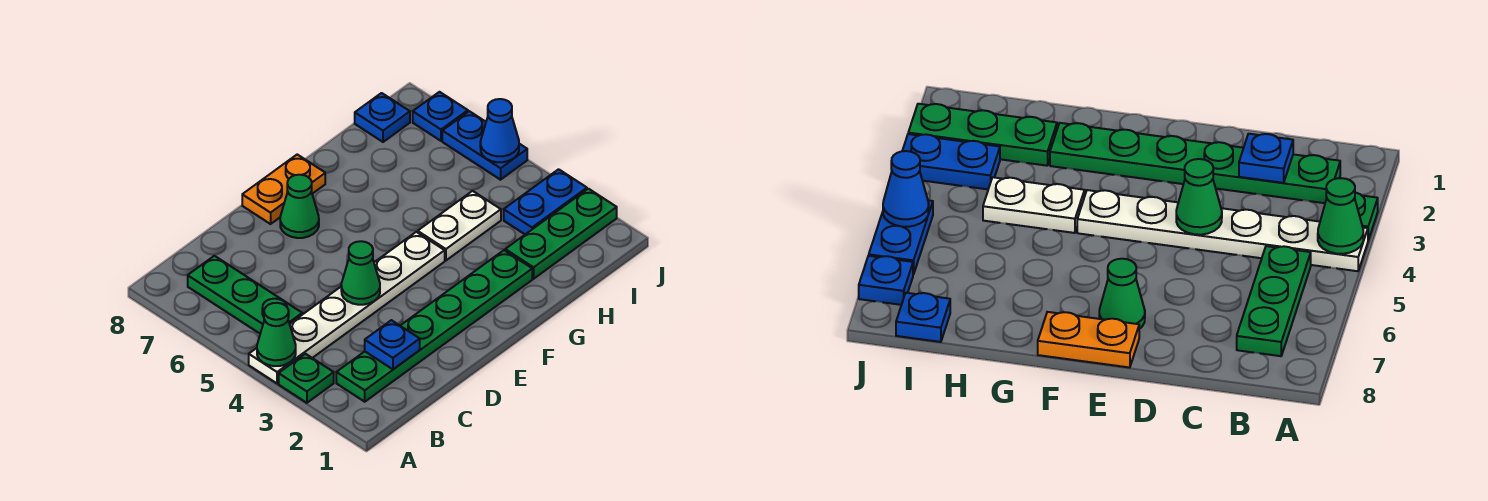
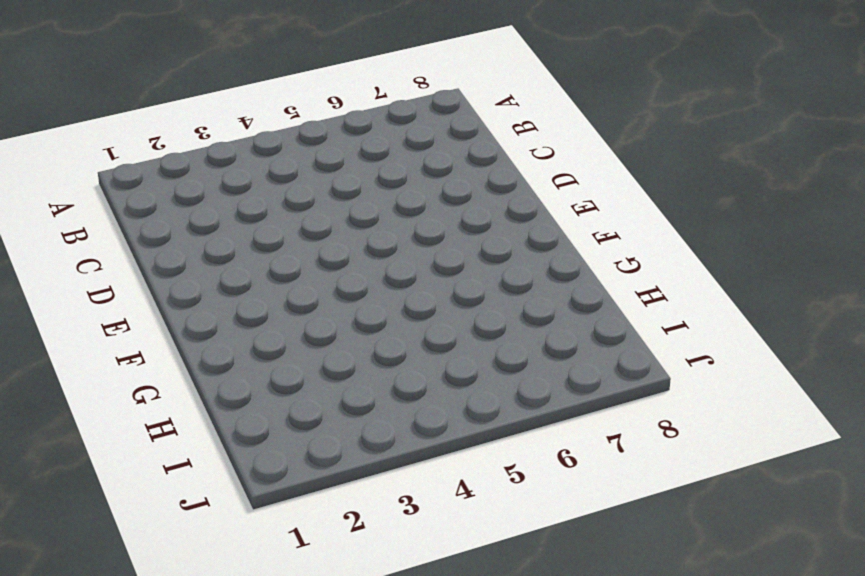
none -> green 1x1 plate [279,354,334,403]
none -> white 1x6 plate [249,232,445,383]
none -> green 1x6 plate [336,250,532,402]

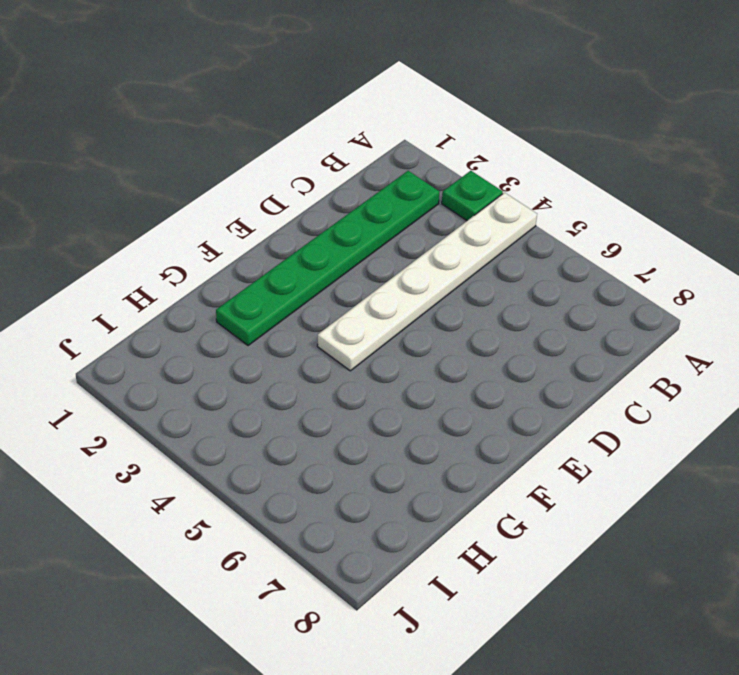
none -> green 1x3 plate [188,256,302,333]
none -> green 1x1 cone [280,175,319,238]
none -> orange 1x2 plate [242,155,325,224]

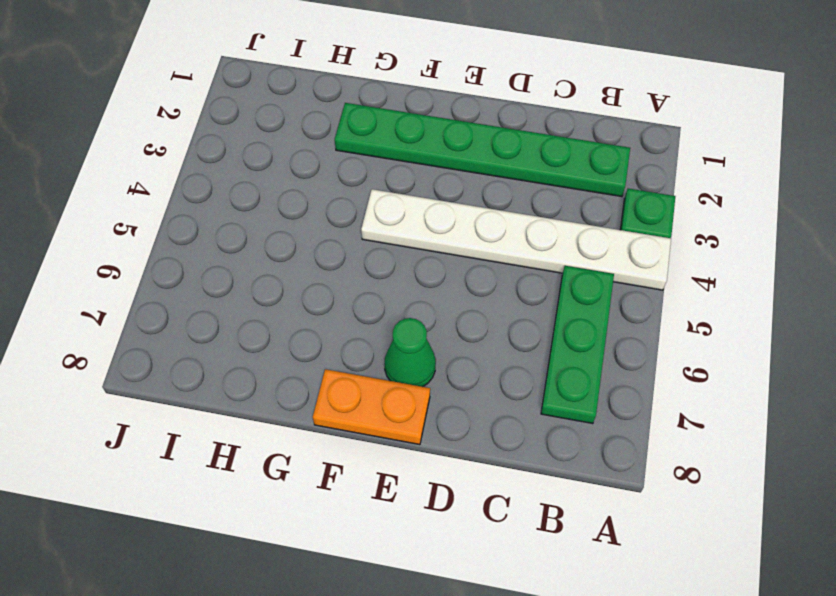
none -> white 1x2 plate [418,191,501,260]
none -> green 1x3 plate [505,189,617,279]
none -> blue 1x2 plate [504,169,587,234]

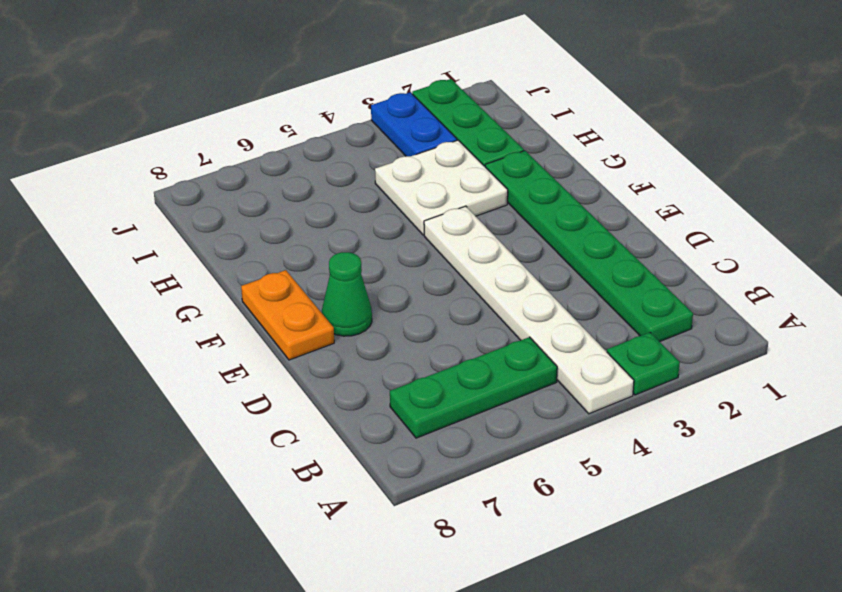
white 2x2 plate [375,140,508,235] -> white 1x2 plate [418,191,501,260]
none -> blue 1x1 plate [355,93,410,142]
none -> blue 1x2 plate [442,111,527,180]
none -> blue 1x1 plate [413,92,468,141]

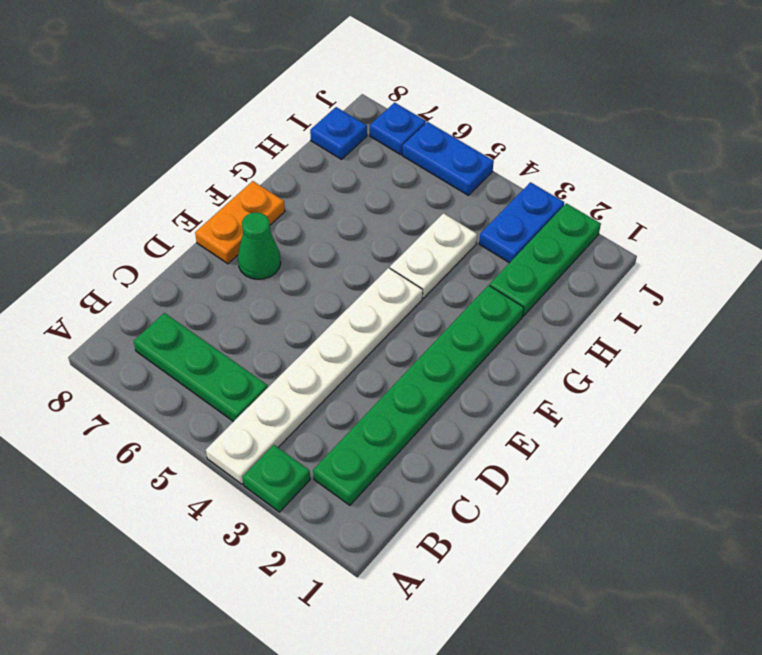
none -> green 1x1 cone [257,303,296,366]
none -> blue 1x1 plate [365,320,420,369]
none -> green 1x1 cone [341,241,380,305]

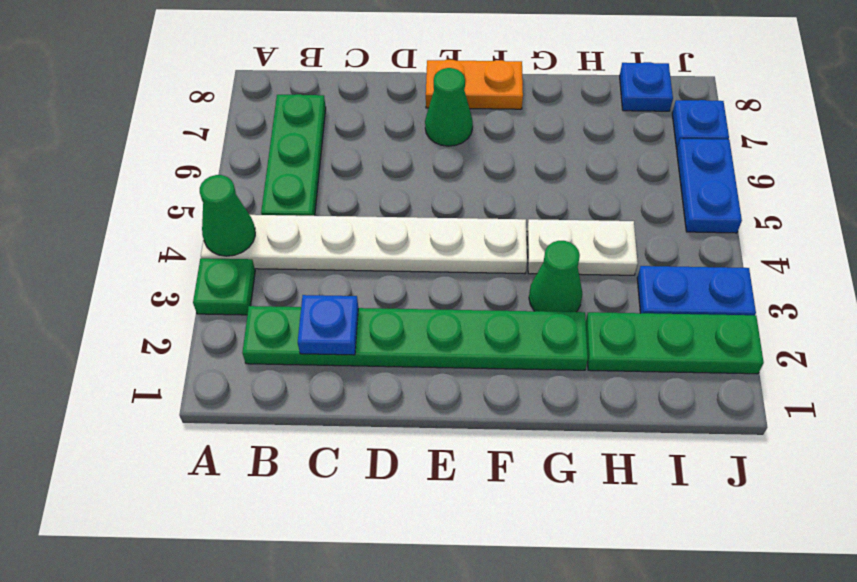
green 1x1 cone [529,241,582,312] -> green 1x1 cone moved to [341,241,380,305]
none -> blue 1x1 cone [480,99,519,162]

